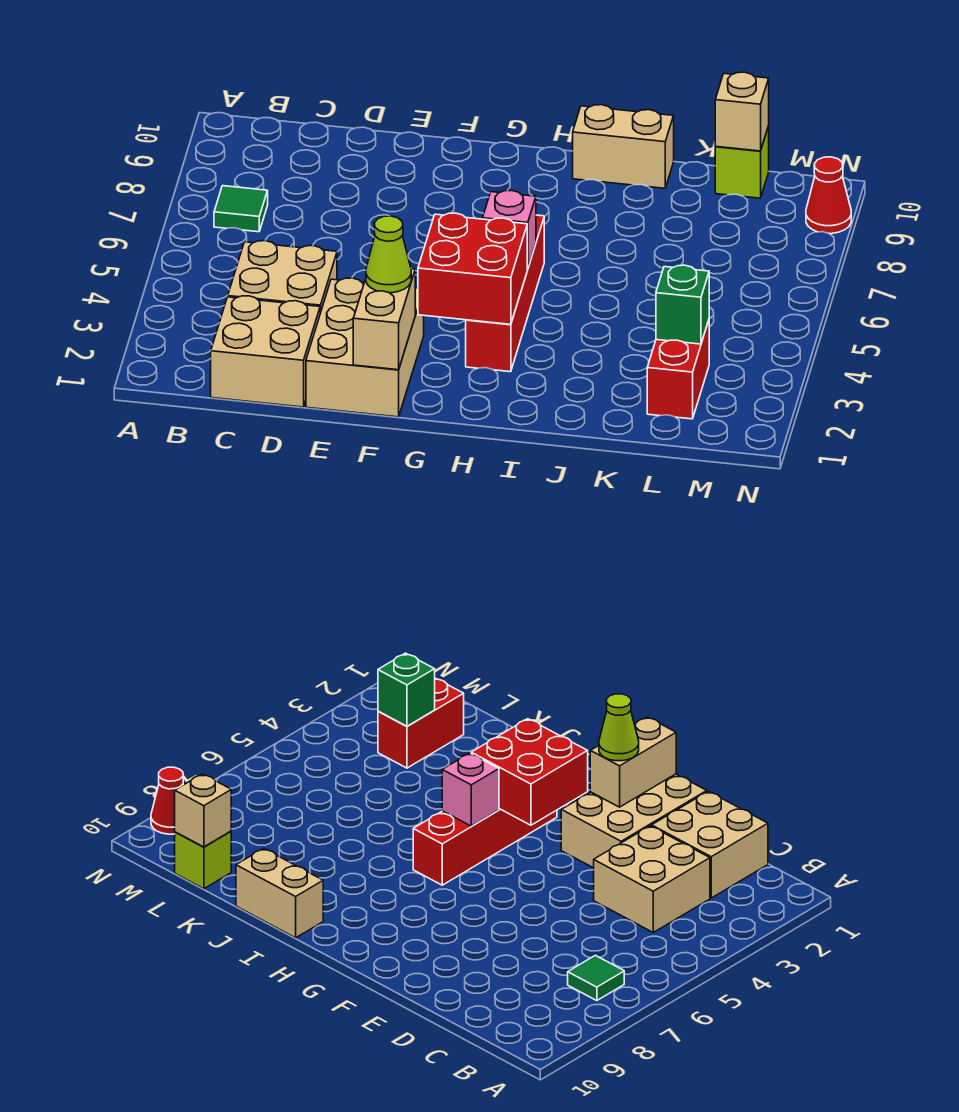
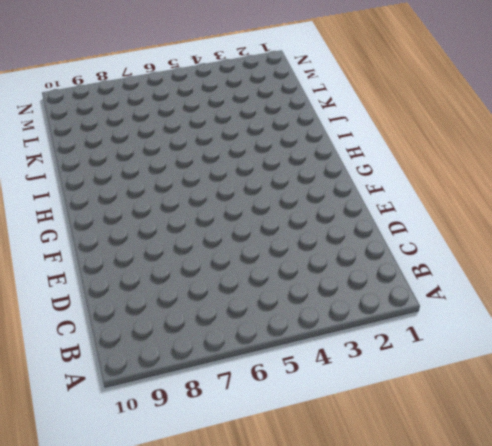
none -> green 1x1 tile [214,186,268,232]
none -> tan 2x2 brick [211,296,320,407]
none -> tan 2x2 brick [228,241,337,313]

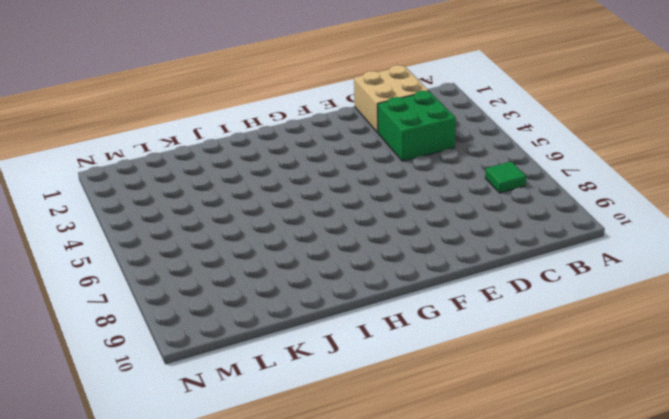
green 2x2 brick [378,91,456,161] -> tan 2x2 brick [228,241,337,313]
none -> tan 2x3 brick [306,278,424,417]
none -> red 1x4 brick [466,215,544,372]
none -> tan 1x2 brick [573,105,674,188]

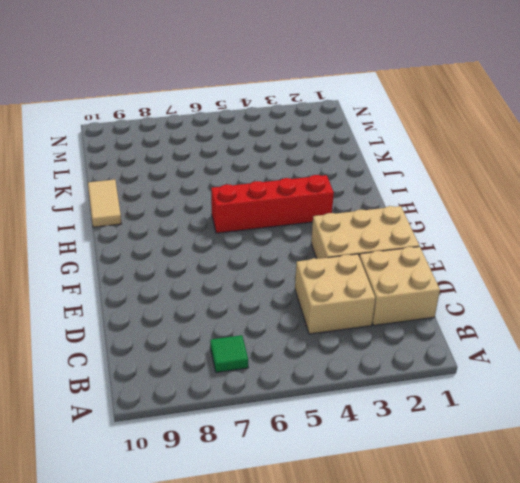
tan 1x2 tile [88,180,122,227] -> tan 1x2 brick [573,105,674,188]
none -> red 1x2 brick [647,320,709,419]
none -> lime 1x1 brick [715,126,769,198]
none -> red 1x1 cone [806,157,851,234]

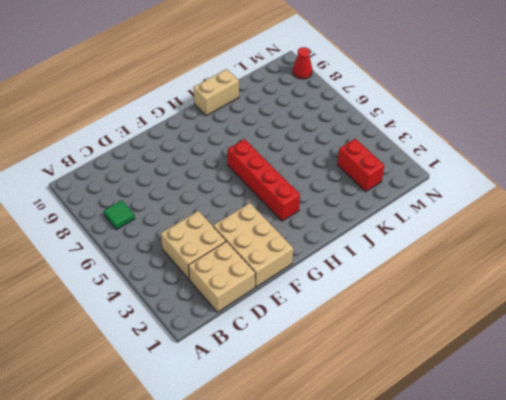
none -> lime 1x1 brick [715,126,769,198]
none -> tan 1x2 brick [353,269,415,370]
none -> red 2x2 brick [418,213,527,324]

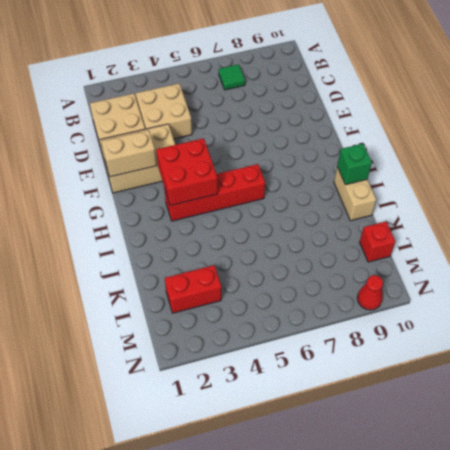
green 1x1 brick [337,144,372,185] -> green 1x1 brick moved to [656,265,709,344]
red 1x1 brick [360,222,395,262] -> lime 1x1 brick [715,126,769,198]
none -> pink 1x1 brick [483,190,536,269]
none -> tan 1x1 brick [715,72,769,151]
none -> lime 1x1 cone [366,216,411,293]

